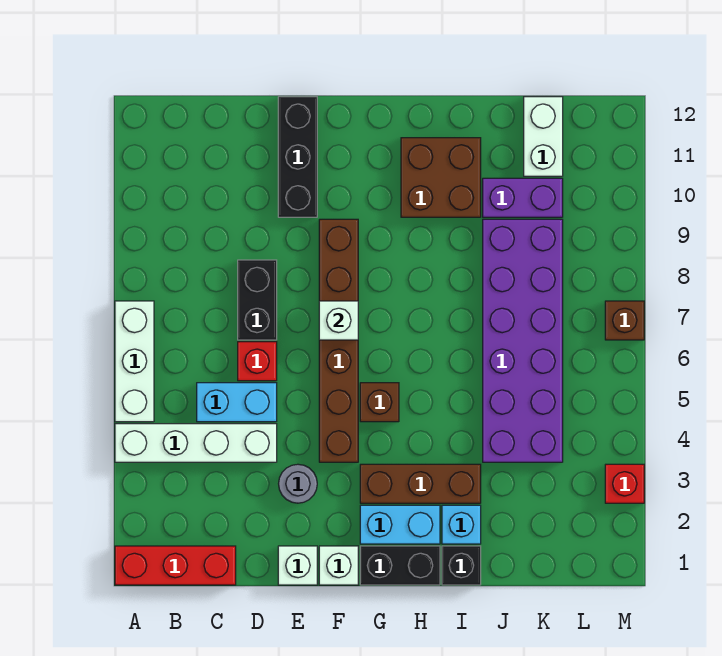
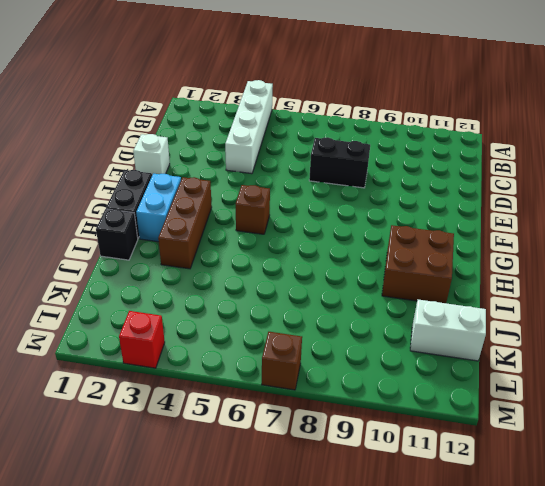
none -> red 1x3 brick [115,546,236,585]
none -> white 1x3 brick [115,301,154,422]
none -> cyan 1x2 brick [197,383,277,422]

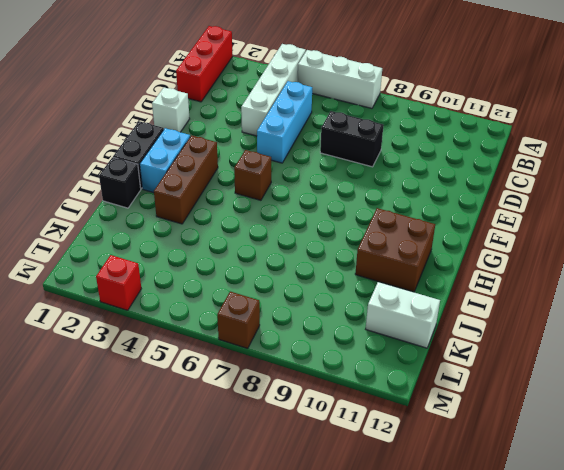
cyan 1x3 brick [257,81,312,163] -> cyan 1x2 brick [197,383,277,422]
none -> red 1x1 brick [238,342,277,381]
none -> grey 1x1 round brick [279,464,317,503]
none -> black 1x3 brick [278,97,317,217]

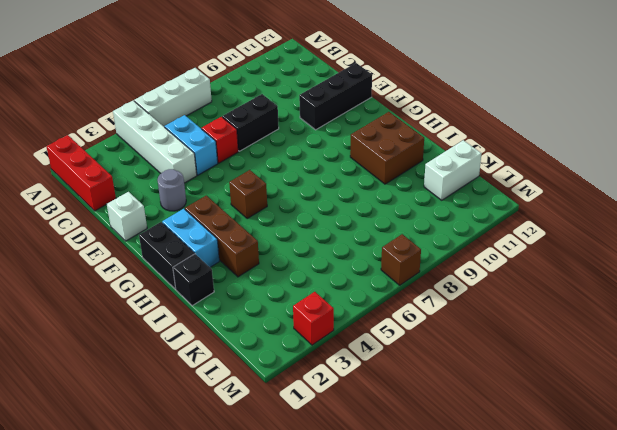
none -> white 1x1 brick [319,546,358,585]
none -> brown 1x6 brick [319,219,358,462]
none -> cyan 1x1 brick [442,505,481,544]

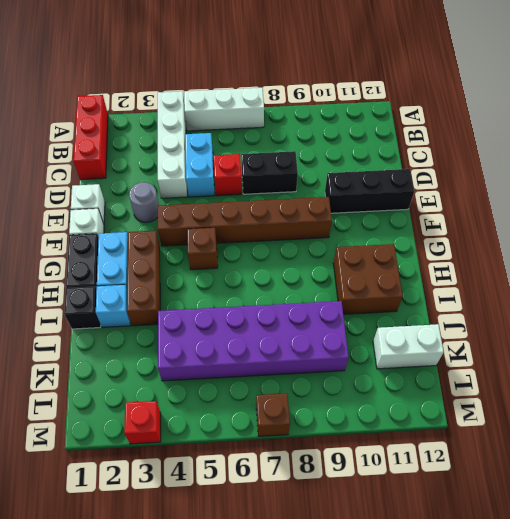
none -> purple 1x2 brick [483,178,563,217]
none -> white 1x1 brick [319,301,358,340]

